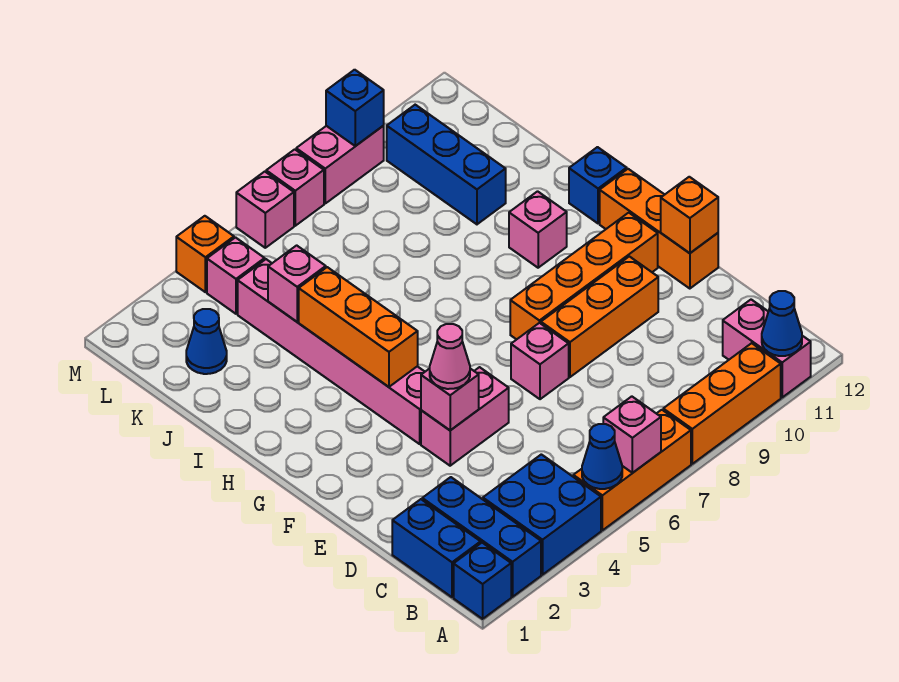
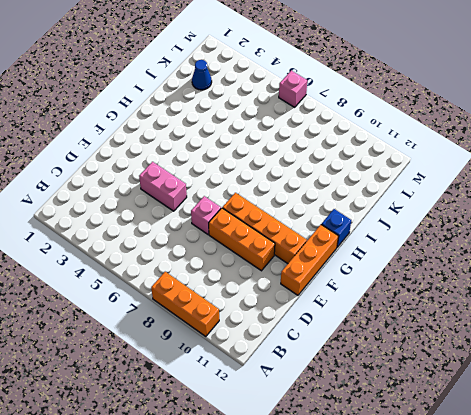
none -> blue 1x1 brick [454,543,511,619]
none -> blue 1x3 brick [422,477,541,597]
none -> blue 2x2 brick [483,454,601,575]
none -> orange 1x3 brick [573,410,691,530]

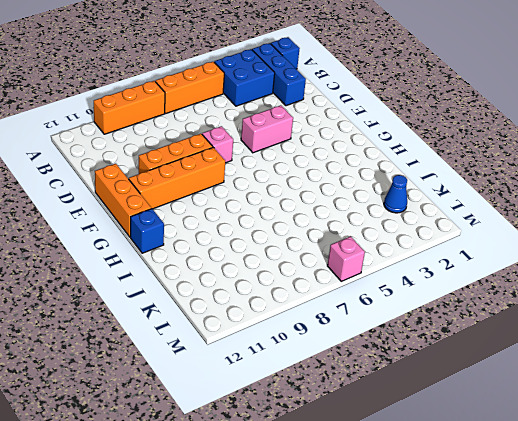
none -> pink 1x2 brick [723,300,811,397]
none -> blue 1x2 brick [392,499,481,597]
none -> pink 1x6 brick [238,259,425,444]
none -> pink 1x1 brick [509,191,567,268]

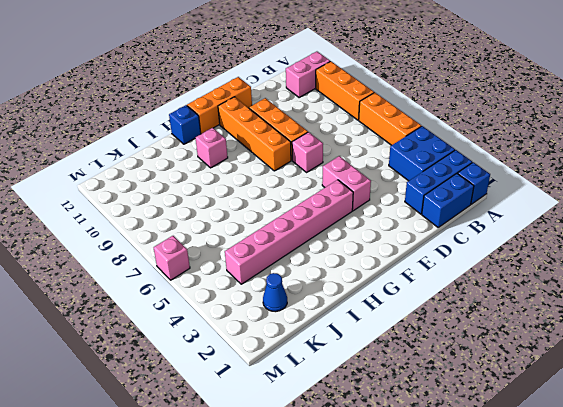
none -> blue 1x3 brick [387,105,506,224]
none -> pink 1x1 brick [207,238,265,314]
none -> orange 1x1 brick [176,216,234,292]
none -> pink 1x1 brick [266,149,324,226]

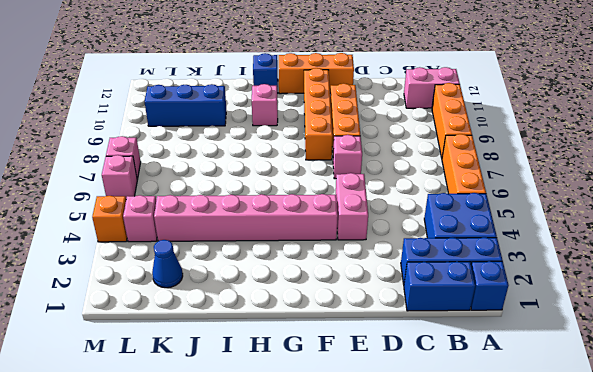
none -> pink 1x2 brick [296,126,384,203]
none -> blue 1x1 cone [582,424,622,489]
none -> pink 1x1 brick [603,396,661,473]
none -> blue 1x1 cone [762,291,802,356]

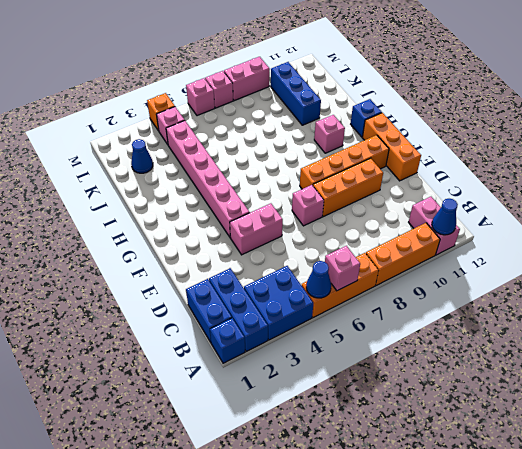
none -> pink 1x1 brick [421,369,479,430]
none -> orange 1x1 brick [661,177,718,253]
none -> orange 1x3 brick [299,267,418,387]
none -> pink 1x1 brick [268,245,326,322]

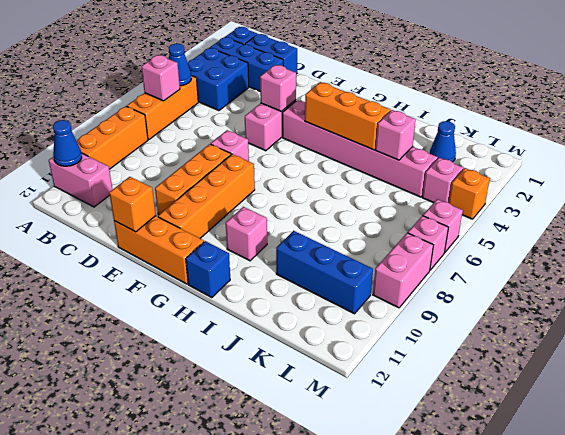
none -> blue 1x1 brick [326,70,384,146]
none -> pink 1x1 cone [430,324,470,389]

